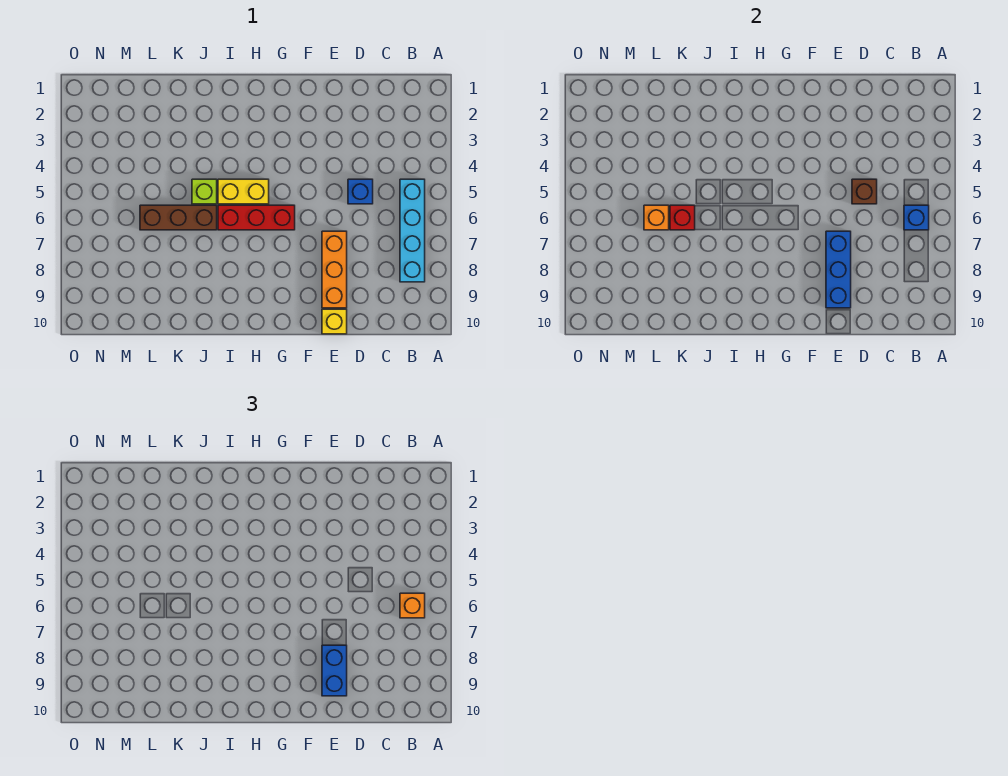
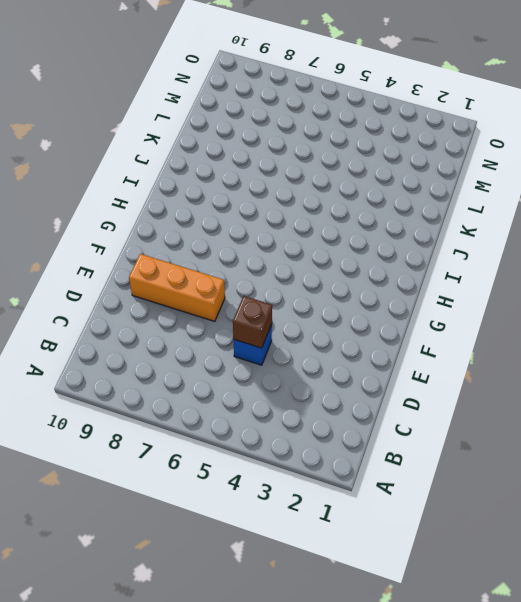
none -> cyan 1x4 brick [400,179,425,282]
none -> yellow 1x1 brick [322,309,347,334]
none -> red 1x3 brick [218,205,295,230]

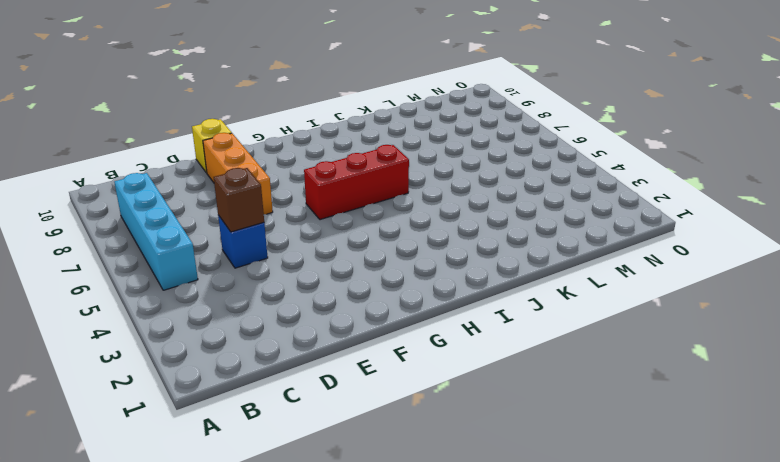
none -> yellow 1x2 brick [218,179,269,204]
none -> lime 1x1 brick [192,179,217,204]
none -> brown 1x3 brick [140,205,217,230]

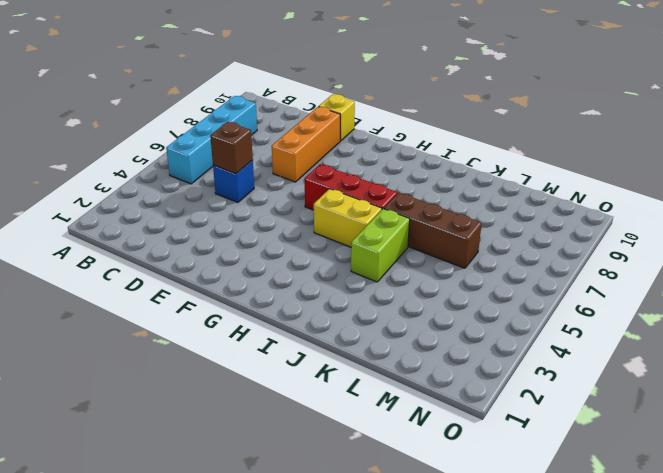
lime 1x2 brick [351,209,410,282] -> lime 1x1 brick [192,179,217,204]
none -> blue 1x1 brick [904,205,929,230]
none -> blue 1x3 brick [826,231,851,308]
none -> red 1x1 brick [670,205,695,230]

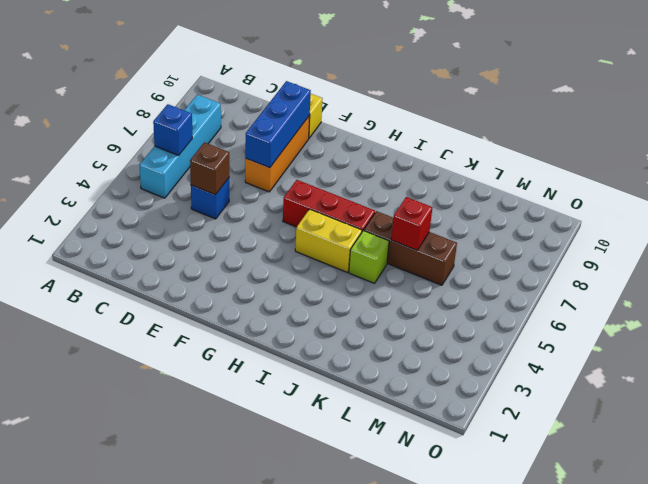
none -> orange 1x1 brick [644,205,669,230]
none -> orange 1x1 brick [400,593,425,618]
none -> blue 1x2 brick [322,645,347,696]

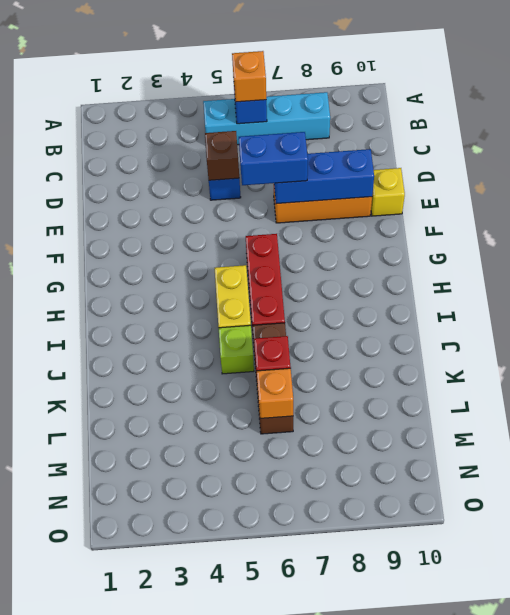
blue 1x2 brick [239,132,308,185] -> blue 1x2 brick moved to [322,645,347,696]

